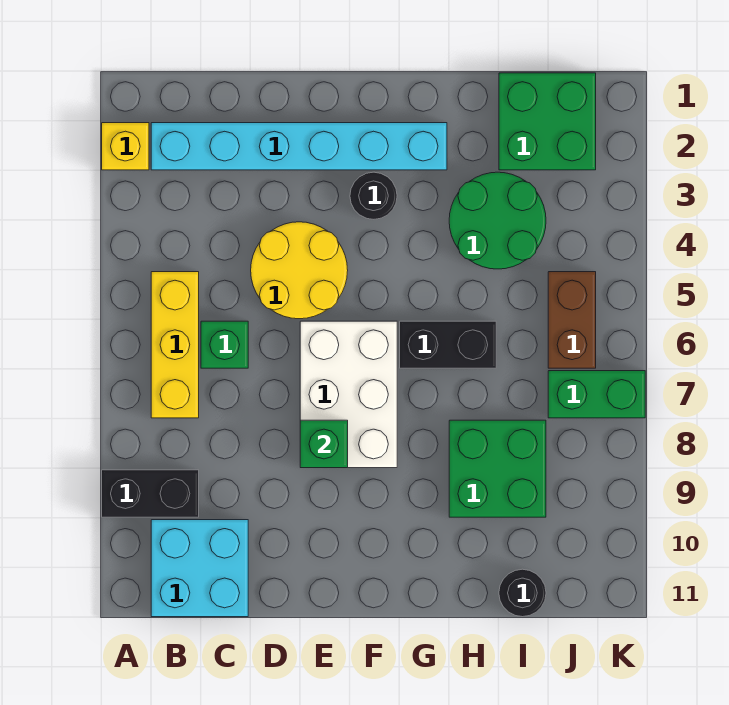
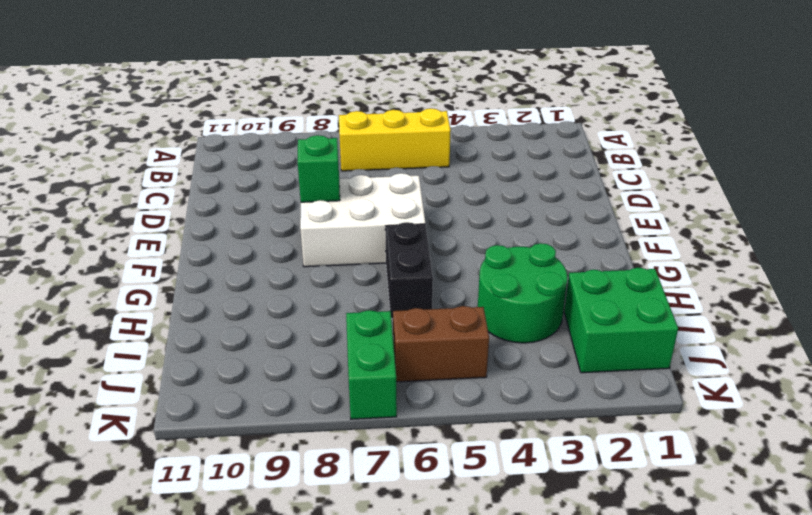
none -> yellow 1x1 brick [102,123,149,170]
none -> black 1x2 brick [102,470,199,517]
none -> cyan 1x6 brick [151,123,447,170]

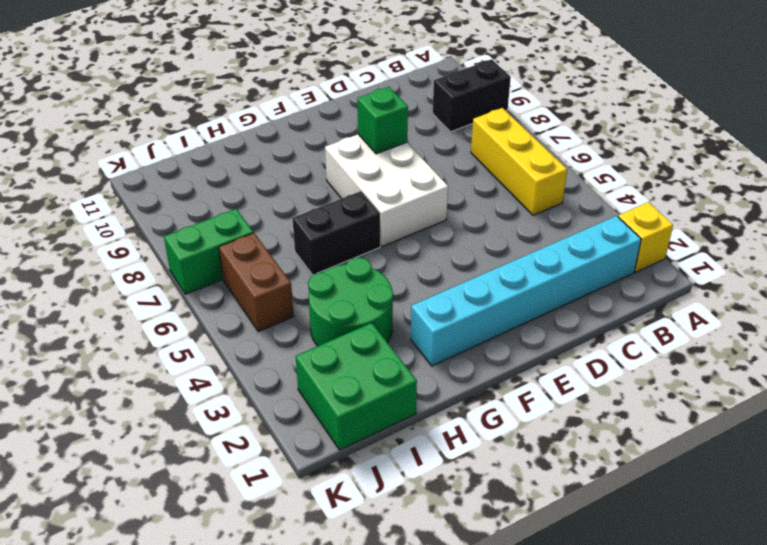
none -> cyan 2x2 brick [151,520,248,617]
none -> green 1x1 brick [201,321,248,368]
none -> yellow 2x2 round brick [251,222,348,319]

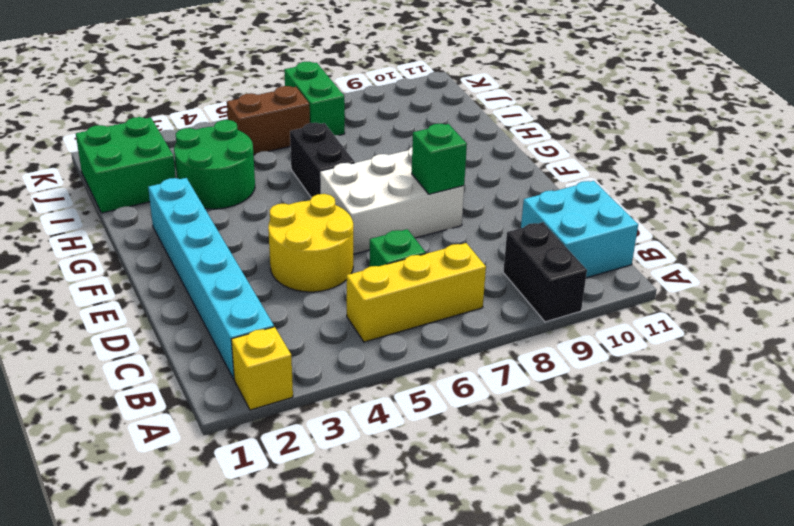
none -> black 1x1 round brick [350,172,397,219]
none -> green 2x2 brick [449,420,546,517]
none -> black 1x1 round brick [499,569,546,617]

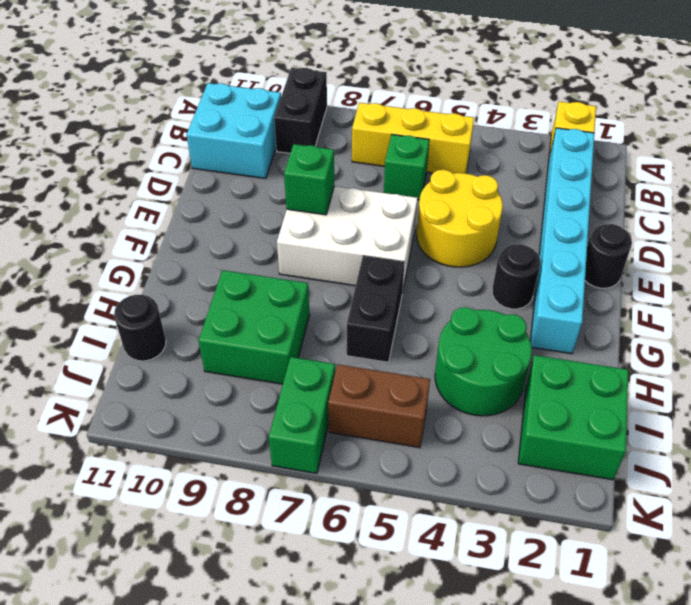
black 1x1 round brick [585,224,632,288] -> none

